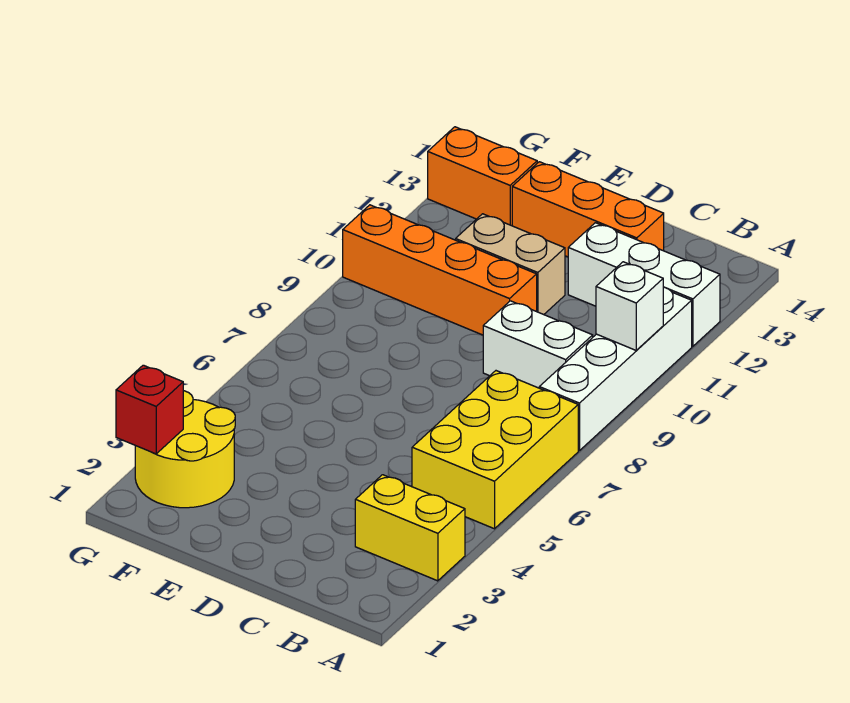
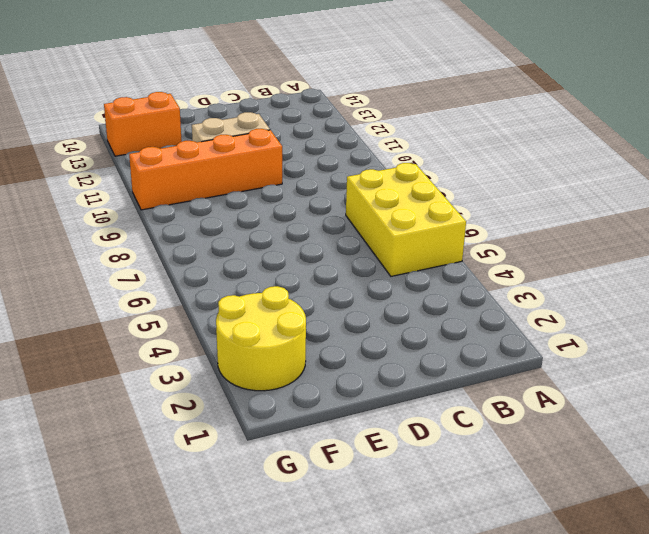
none -> yellow 1x2 brick [355,475,465,581]
none -> white 1x4 brick [539,287,692,451]
none -> white 1x3 brick [568,223,720,346]

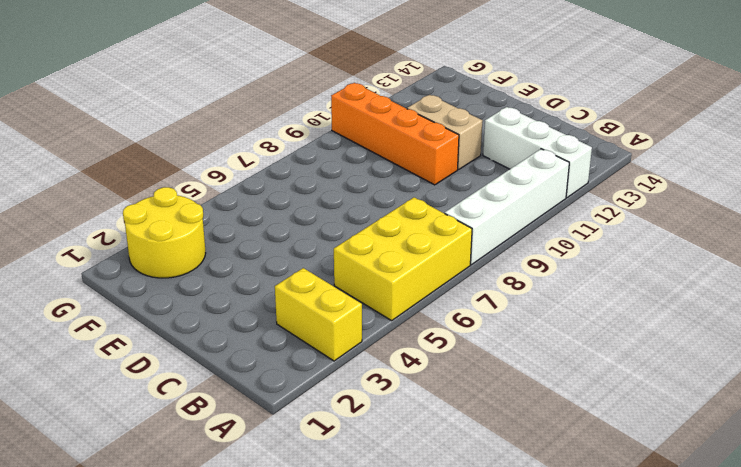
none -> white 1x2 brick [483,301,593,388]
none -> orange 1x3 brick [512,162,664,257]
none -> orange 1x2 brick [428,127,537,226]

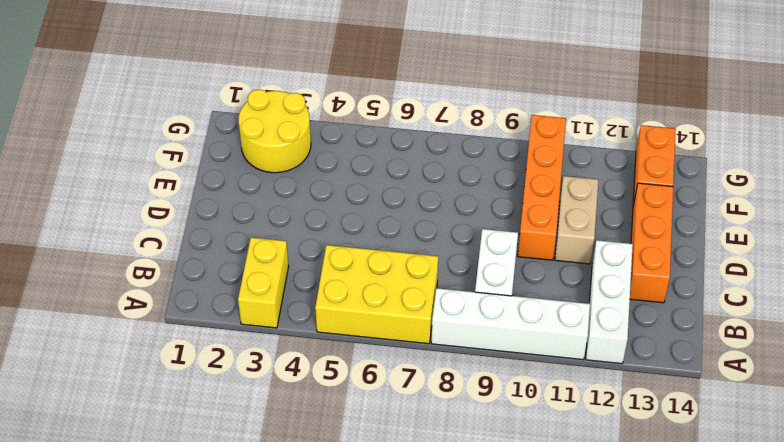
none -> white 1x1 brick [596,262,663,350]
none -> red 1x1 brick [116,365,183,454]

